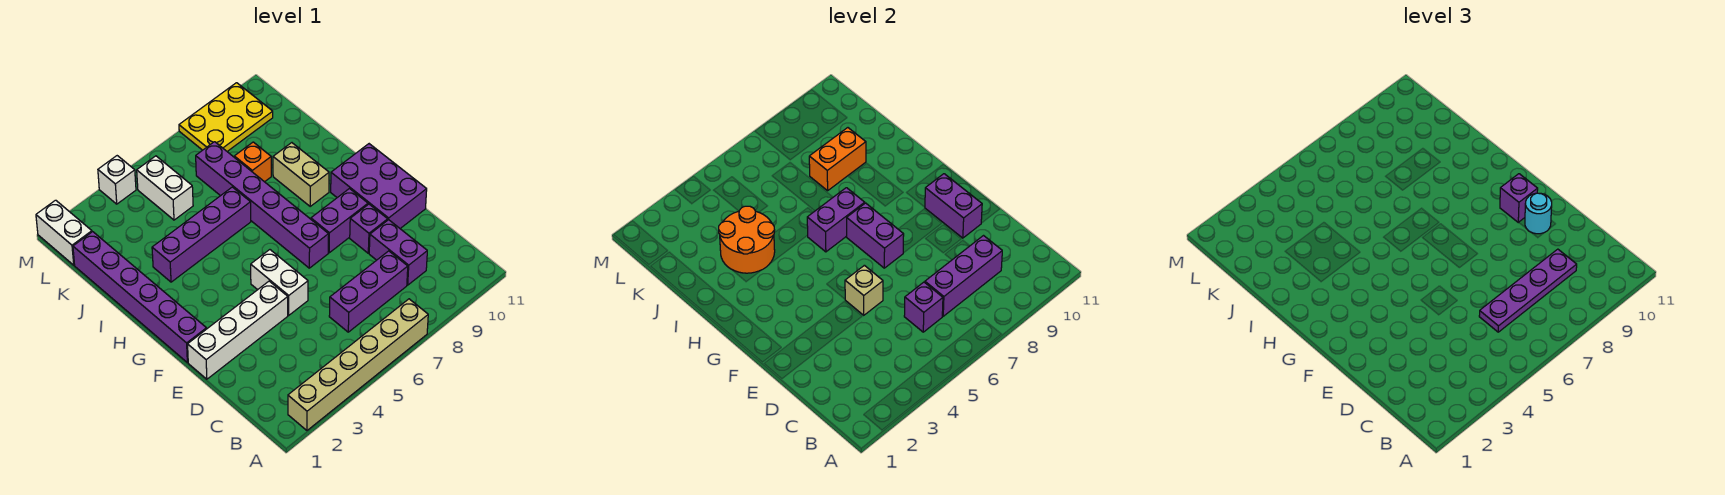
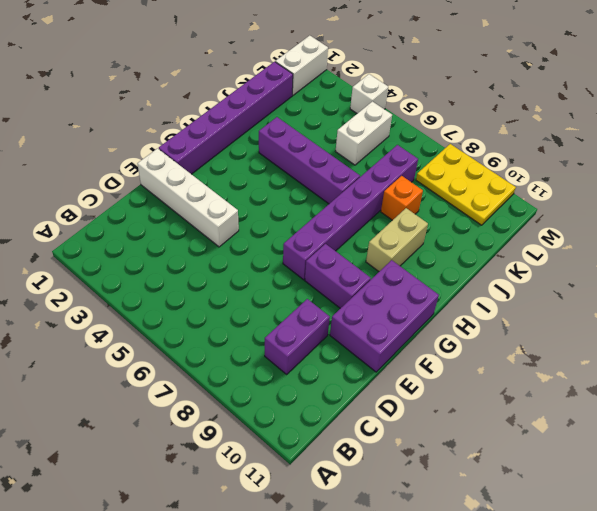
none -> tan 1x6 brick [288,299,428,430]
none -> purple 1x3 brick [329,251,408,332]
none -> white 1x2 brick [251,250,308,315]

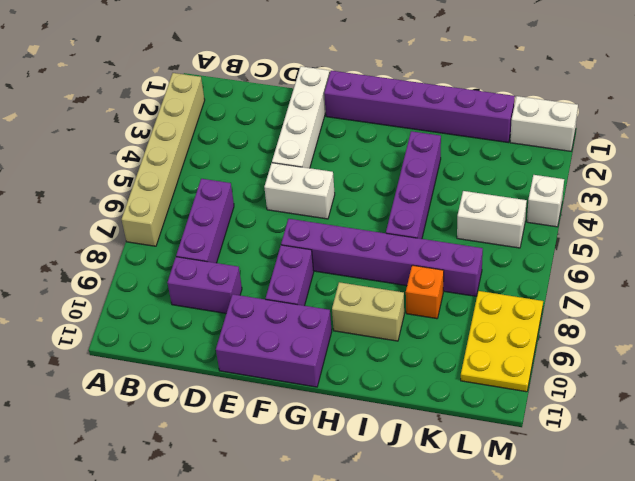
none -> purple 1x1 brick [350,204,388,253]
none -> purple 1x1 brick [904,282,943,332]
none -> purple 1x3 brick [925,236,1002,316]

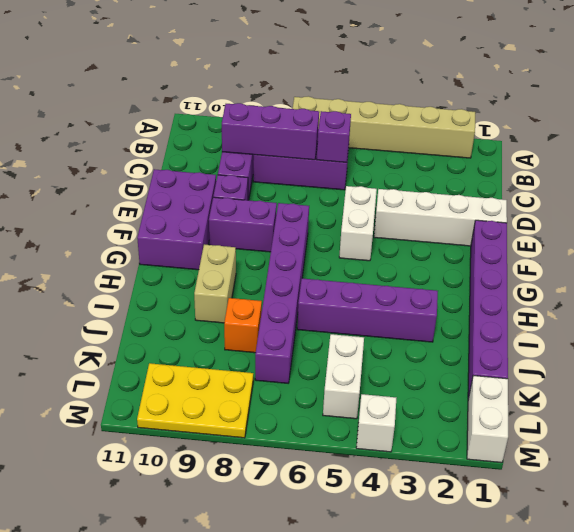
none -> tan 1x1 brick [845,265,883,315]
none -> purple 1x2 brick [925,174,982,238]
none -> purple 1x2 brick [846,203,904,268]

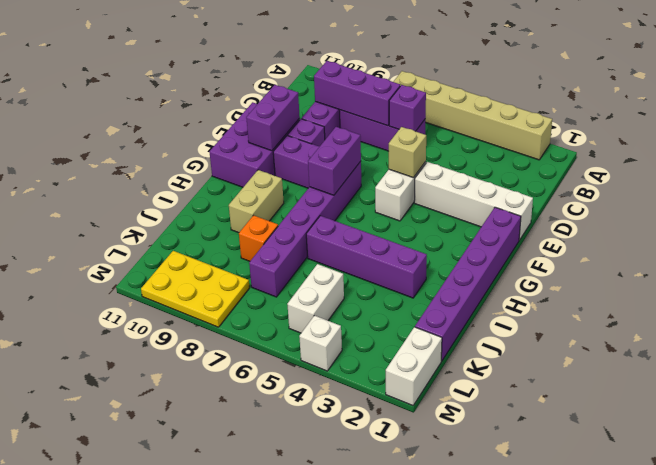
none -> purple 1x2 brick [807,188,865,252]
none -> orange 2x2 round brick [719,206,775,273]
none -> orange 1x2 brick [809,128,866,191]

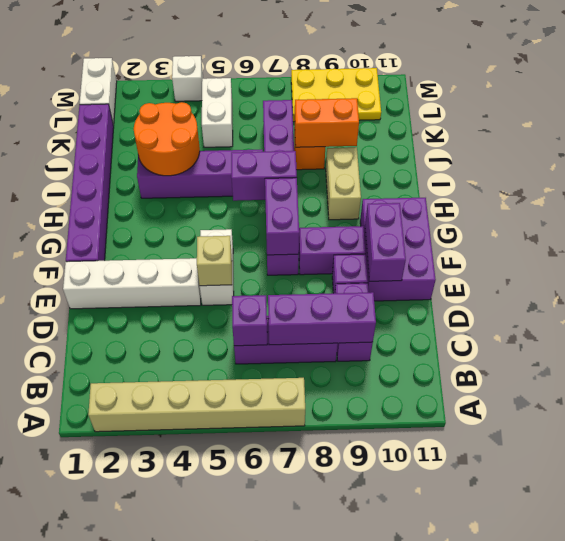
none -> purple 1x4 plate [1479,249,1577,332]
none -> cyan 1x1 round brick [1525,193,1552,234]
none -> purple 1x1 brick [1500,174,1538,223]

